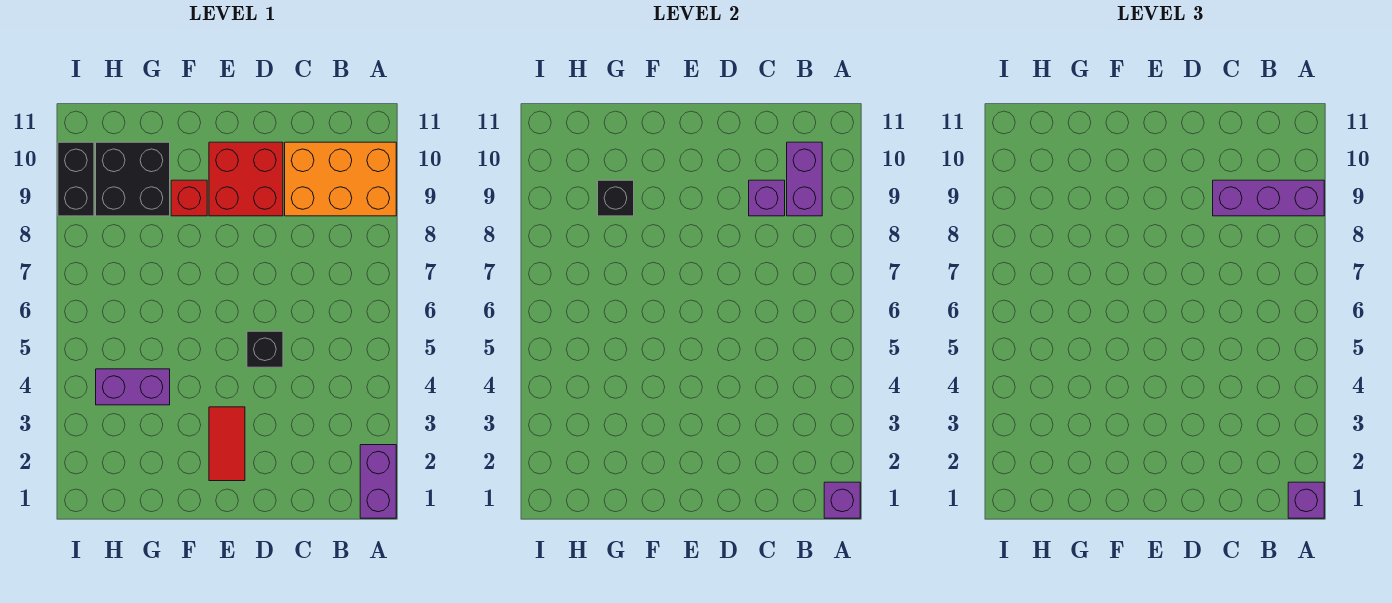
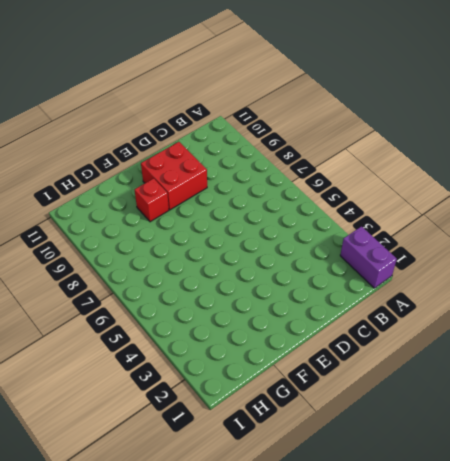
none -> orange 2x3 brick [285,142,396,216]
none -> black 1x1 brick [247,331,283,367]
none -> red 1x2 tile [209,407,245,481]

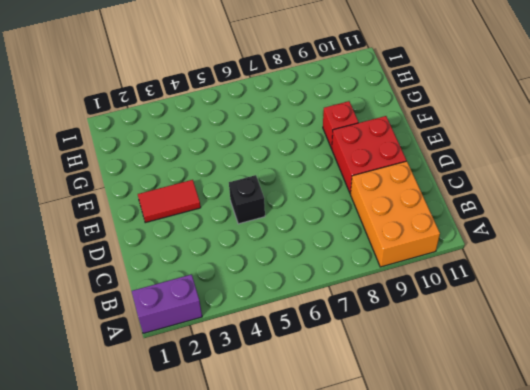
none -> purple 1x2 brick [96,369,170,405]
none -> black 2x2 brick [96,142,170,216]
none -> black 1x2 brick [58,142,94,216]

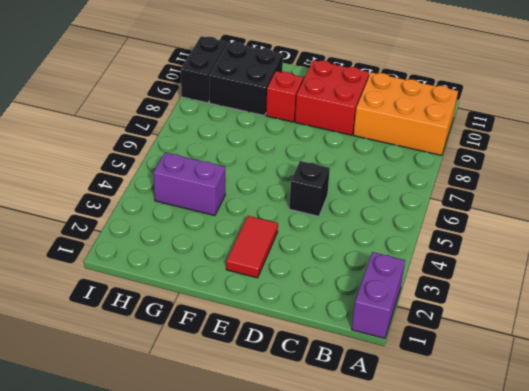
none -> purple 1x1 brick [824,482,860,518]
none -> purple 1x2 brick [787,142,822,216]
none -> purple 1x1 brick [749,180,785,216]

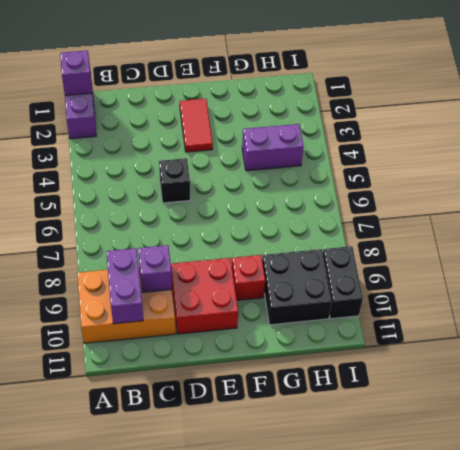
none -> black 1x1 brick [598,180,634,216]
none -> purple 1x1 brick [1288,482,1324,518]
none -> purple 1x3 brick [1213,180,1324,216]

